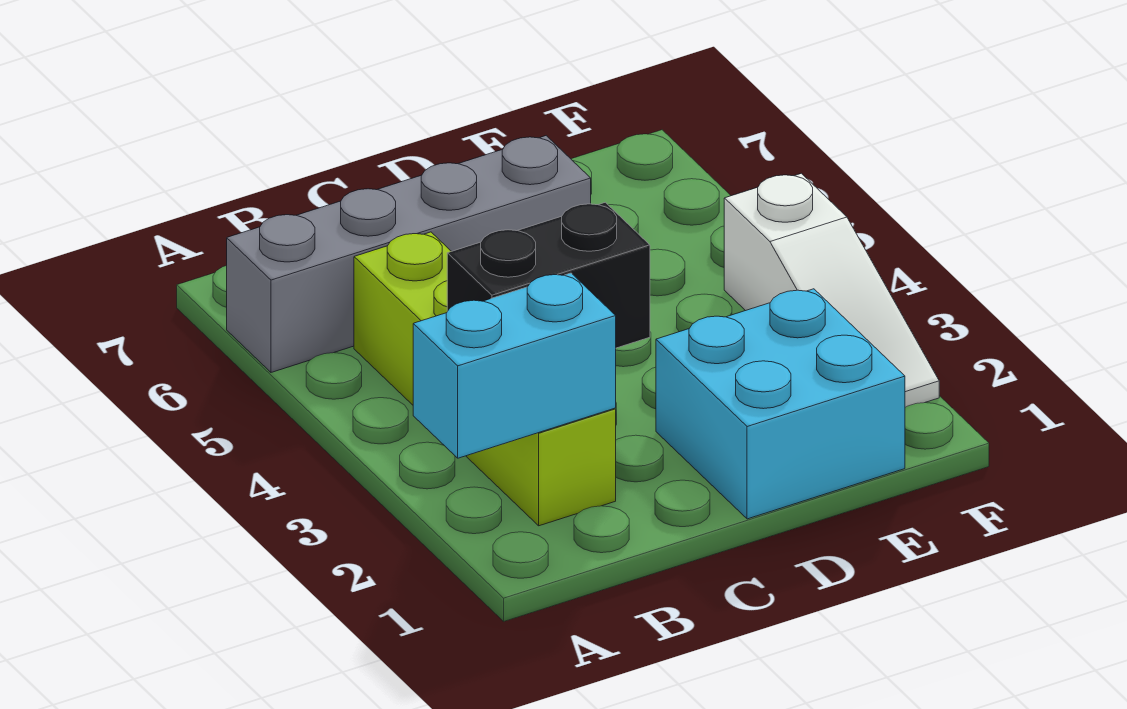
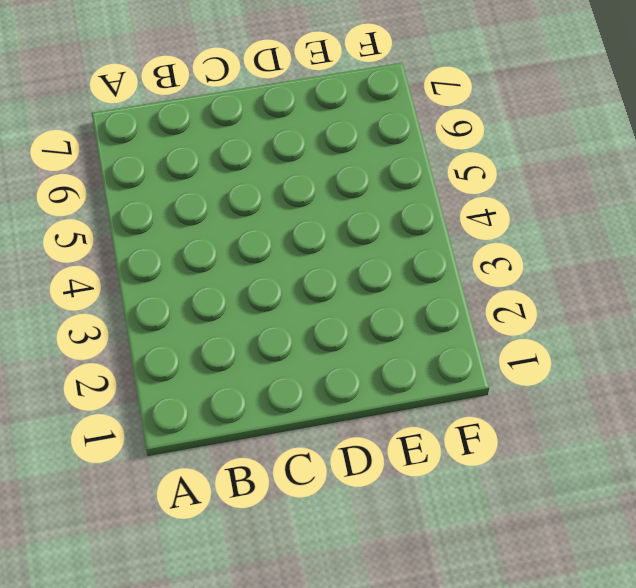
none -> grey 1x4 brick [227,136,591,372]
none -> lime 1x4 brick [354,232,616,526]

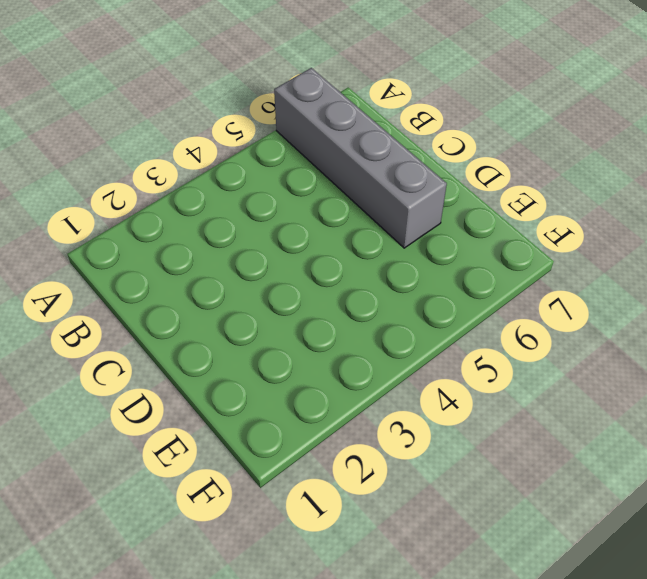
none -> lime 1x4 brick [354,232,616,526]
none -> cyan 2x2 brick [656,289,905,519]

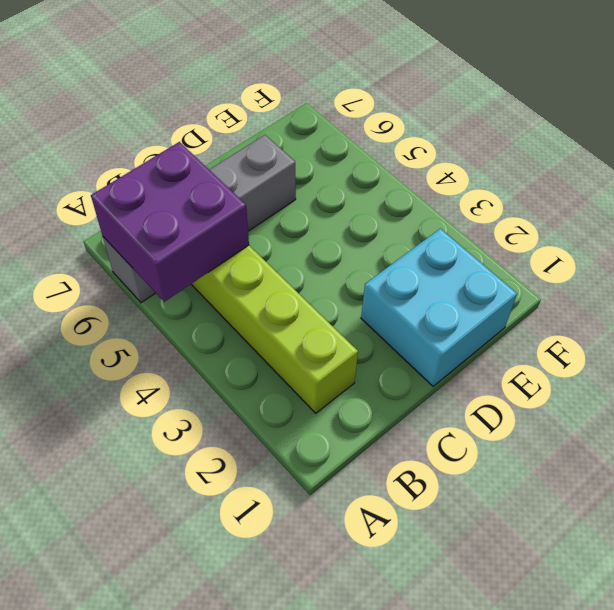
purple 2x2 brick [91,142,249,302] -> none
none -> white 1x3 slope [724,173,939,407]
none -> cyan 1x2 brick [413,273,616,458]

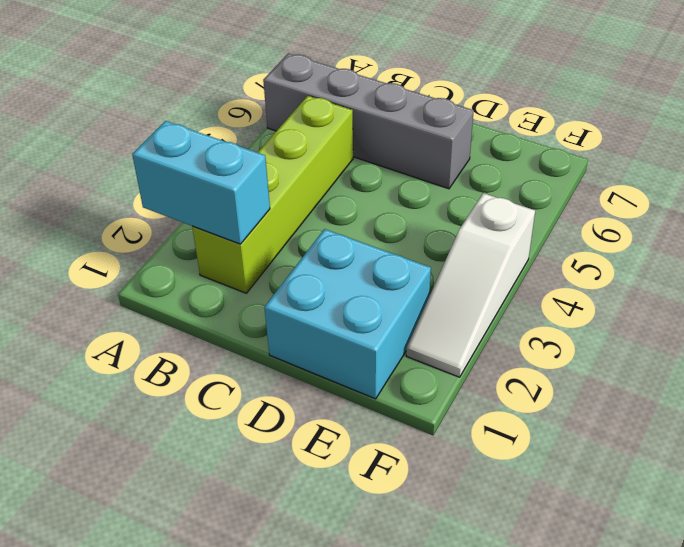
none -> black 1x2 brick [447,202,650,348]

